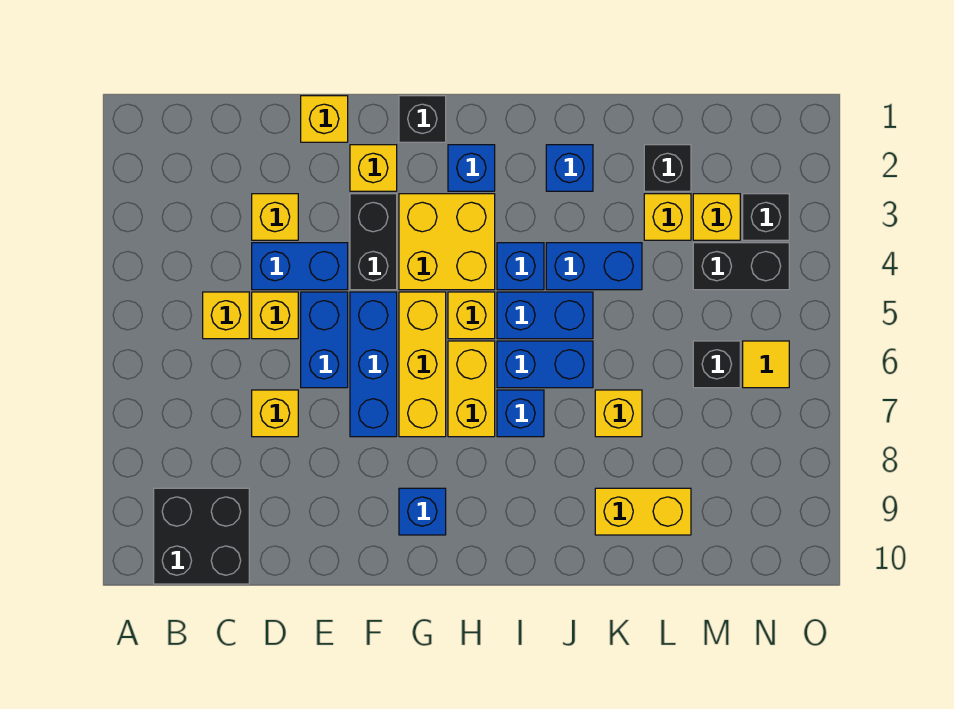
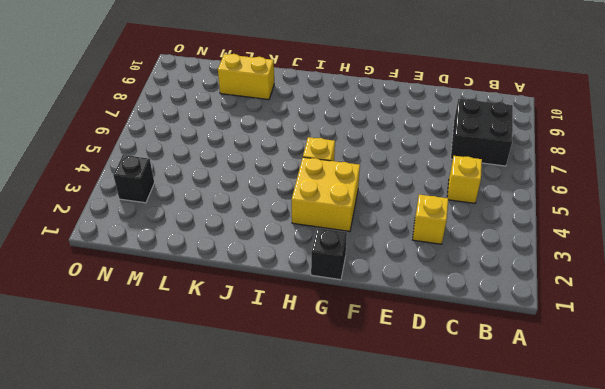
black 2x2 brick [451,99,513,166] -> black 2x2 brick moved to [154,488,249,584]
none -> blue 1x2 brick [252,243,348,290]
none -> yellow 1x1 brick [252,292,298,339]
none -> yellow 1x1 brick [252,390,298,437]
none -> yellow 1x1 brick [301,96,348,142]

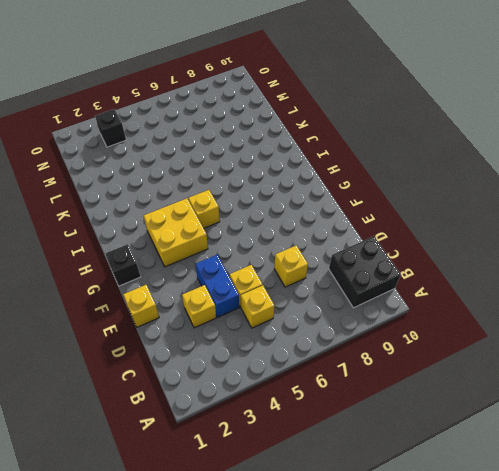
none -> blue 1x2 brick [301,292,348,388]
none -> yellow 1x1 brick [350,145,397,191]
none -> black 1x2 brick [350,194,397,290]
none -> blue 1x3 brick [350,292,397,437]

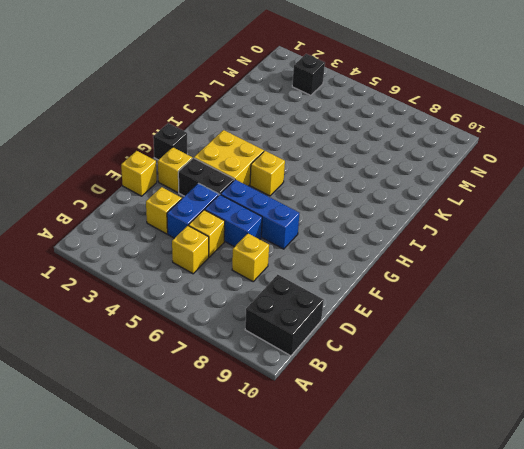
none -> yellow 1x3 brick [399,292,446,437]
none -> blue 1x1 brick [399,488,446,535]
none -> blue 1x1 brick [448,145,495,191]
none -> yellow 1x2 brick [448,341,495,437]

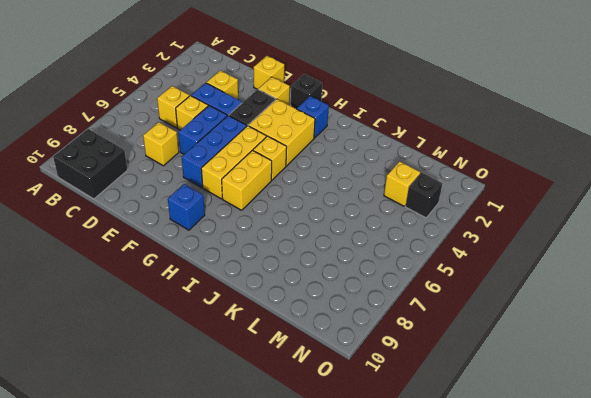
none -> blue 1x1 brick [497,243,544,290]
none -> blue 1x2 brick [497,292,593,339]
none -> blue 1x2 brick [497,341,593,388]
none -> blue 1x1 brick [497,390,544,437]

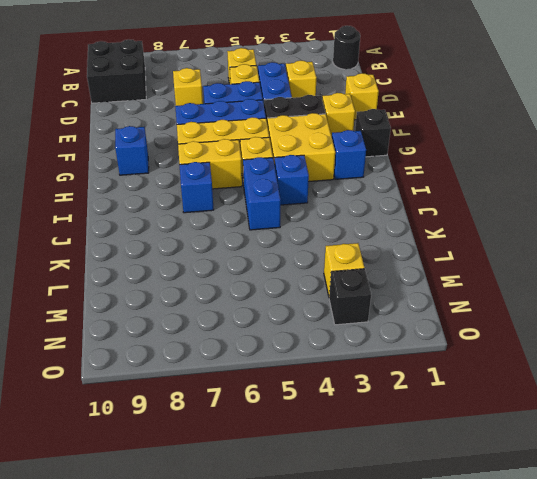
black 1x1 round brick [333,26,360,69] -> none
none -> blue 1x2 brick [497,341,593,388]
none -> blue 1x1 brick [546,145,593,191]
none -> blue 1x2 brick [546,243,642,290]
none -> yellow 1x1 brick [595,390,642,437]

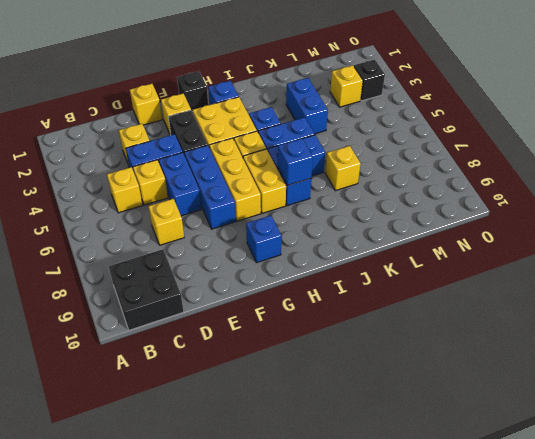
blue 1x1 brick [277,139,313,186] -> blue 1x1 brick moved to [546,145,593,191]
blue 1x2 brick [286,78,328,134] -> blue 1x2 brick turned to [546,243,642,290]
none -> yellow 1x2 brick [595,488,691,535]
none -> black 1x1 brick [644,145,691,191]
none -> yellow 1x1 brick [644,194,691,240]
none -> black 1x2 brick [693,243,789,290]

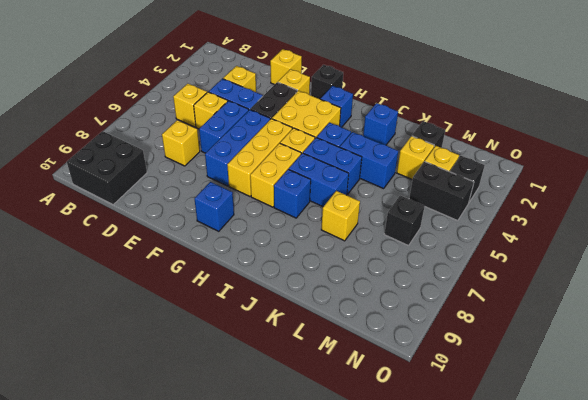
none -> yellow 1x2 brick [595,488,691,535]
none -> yellow 1x1 tile [743,341,789,388]

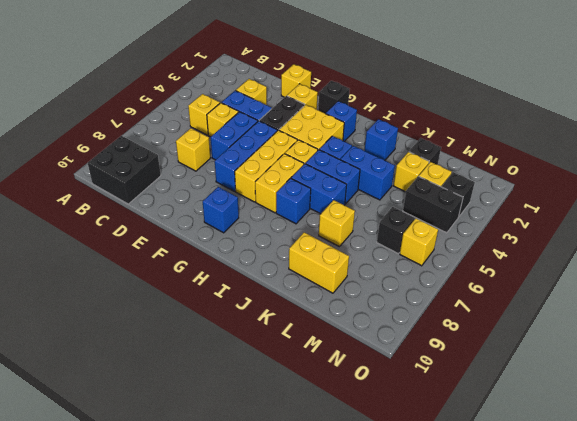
yellow 1x1 brick [400,218,438,266] -> yellow 1x1 tile [743,341,789,388]

